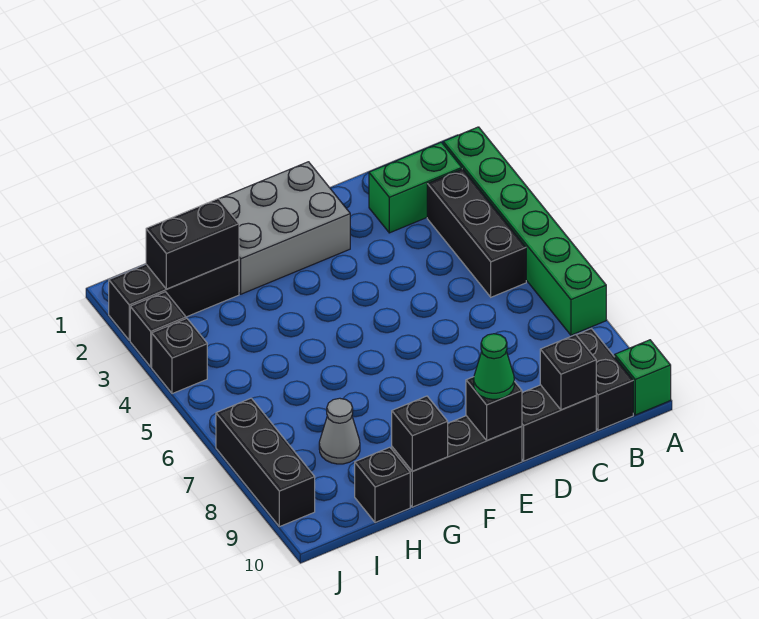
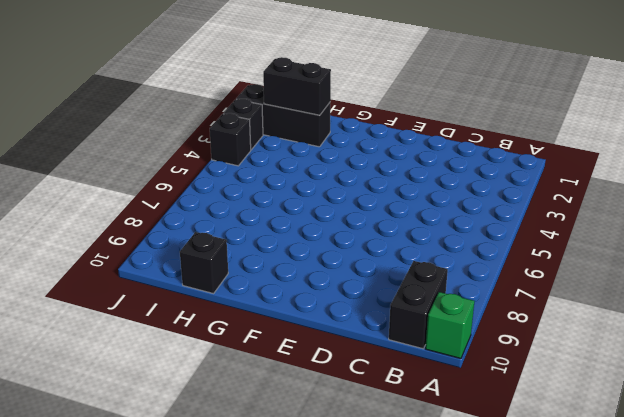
none -> green 1x6 brick [443,127,606,335]
none -> green 1x2 brick [369,142,462,233]
none -> black 1x3 brick [427,169,526,297]

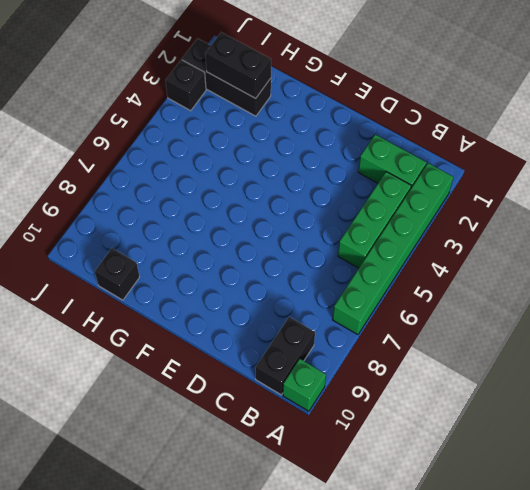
green 1x3 brick [338,172,411,268] -> black 1x3 brick [427,169,526,297]
none -> black 1x2 brick [522,385,596,461]
none -> grey 2x3 brick [219,162,350,294]
none -> black 1x3 brick [392,416,522,507]

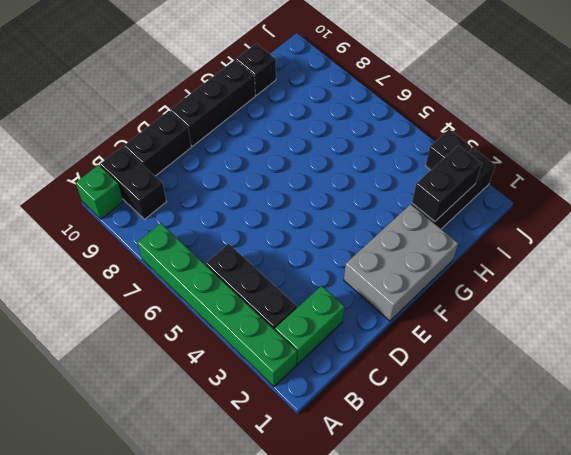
none -> grey 1x1 cone [319,398,360,464]
none -> black 1x1 brick [152,318,207,394]
none -> black 1x3 brick [216,398,315,527]

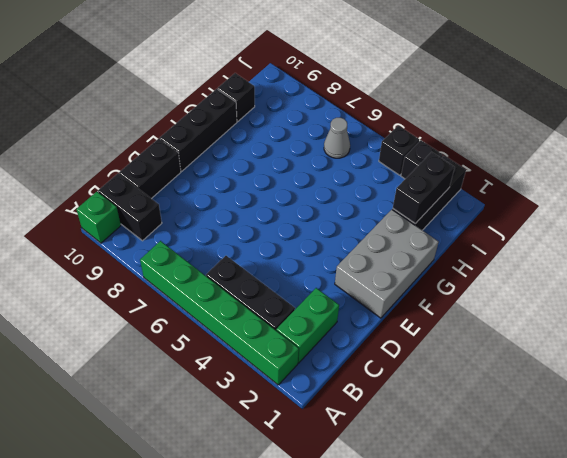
grey 1x1 cone [324,118,350,158] -> grey 1x1 cone moved to [319,398,360,464]
none -> black 1x3 brick [216,398,315,527]
none -> black 1x1 brick [540,335,596,410]
none -> black 1x1 brick [466,377,522,440]

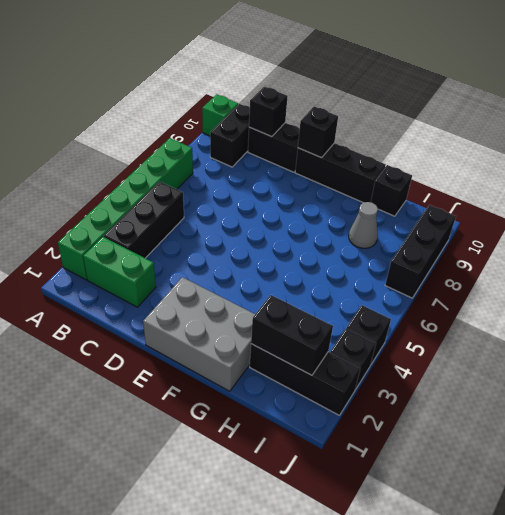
none -> black 1x1 brick [392,396,448,471]
none -> green 1x1 cone [474,334,514,399]

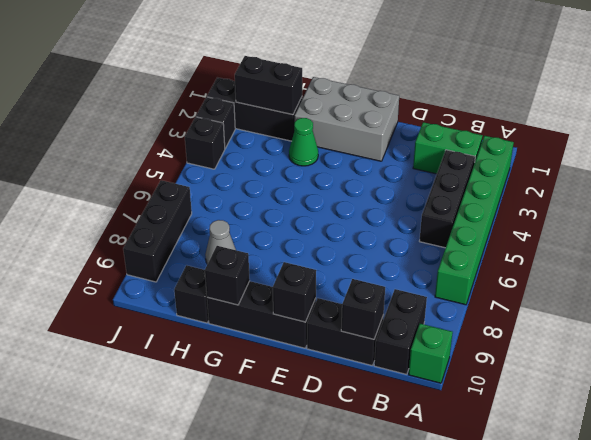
green 1x1 cone [289,118,318,166] -> green 1x1 cone moved to [474,334,514,399]

